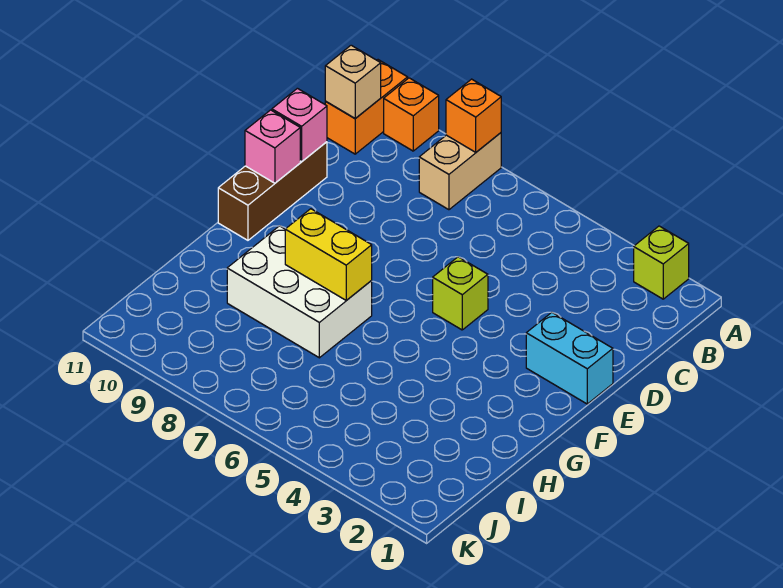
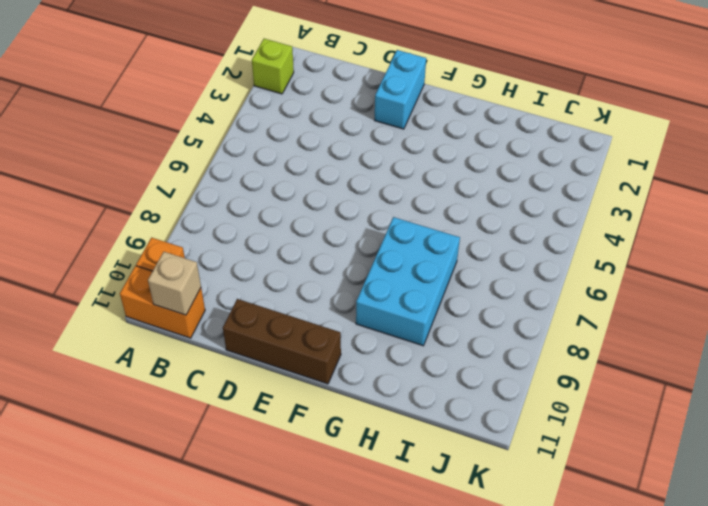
cyan 2x3 brick [356,217,460,346] -> white 2x3 brick [227,226,372,358]
none -> tan 1x2 brick [419,133,501,210]
none -> lime 1x1 brick [433,257,488,330]
none -> orange 1x1 brick [446,79,501,152]

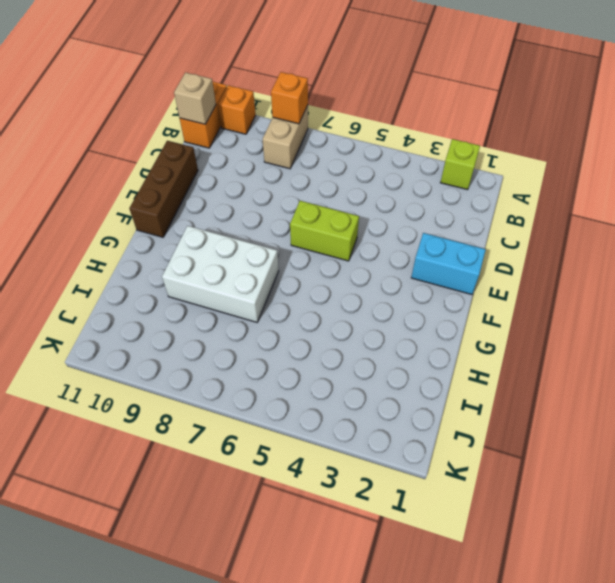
lime 1x2 brick [290,201,359,261] -> lime 1x1 brick [433,257,488,330]
none -> pink 1x1 brick [272,88,327,162]
none -> pink 1x1 brick [245,110,300,183]
none -> yellow 1x2 brick [285,209,372,300]

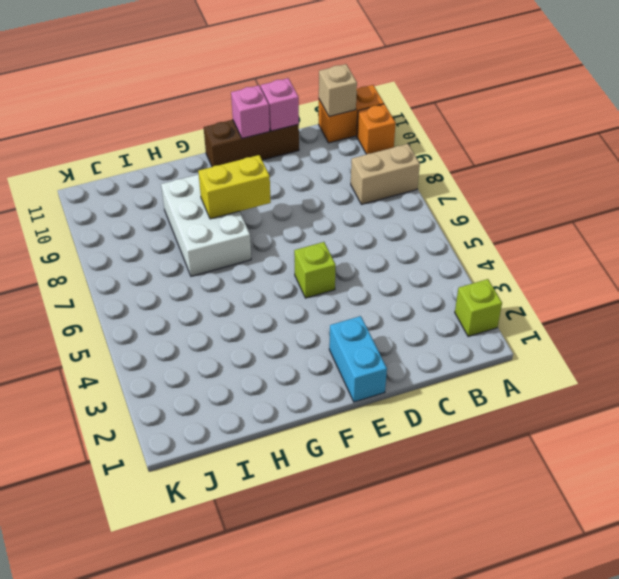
yellow 1x2 brick [198,155,271,219] -> yellow 1x2 brick turned to [285,209,372,300]
none -> orange 1x1 brick [446,79,501,152]

